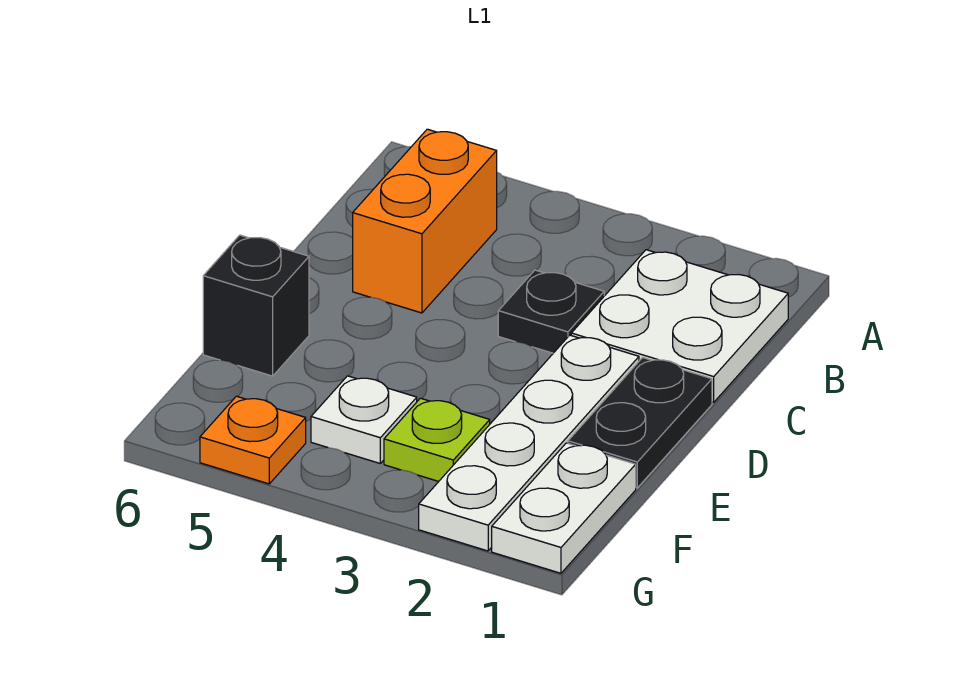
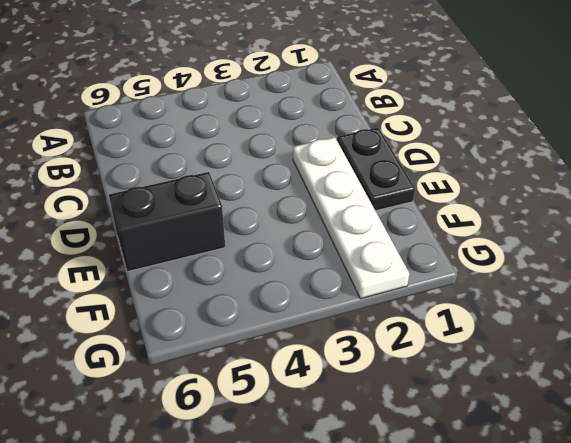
black 1x2 brick [109,172,225,272] -> black 1x1 brick [203,235,309,376]
none -> white 2x2 plate [571,250,788,402]
none -> orange 1x2 brick [353,129,497,313]

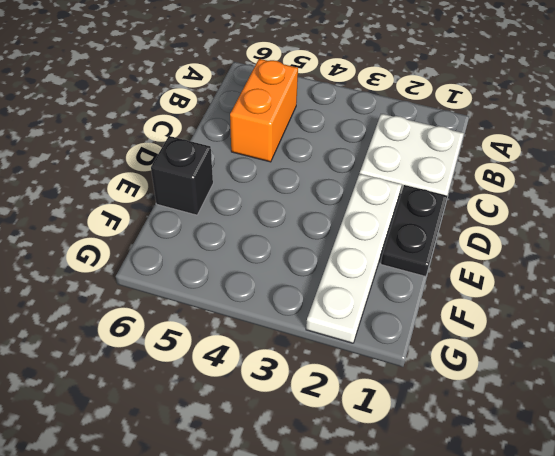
none -> black 1x1 plate [498,270,604,353]
none -> white 1x2 plate [492,443,636,573]

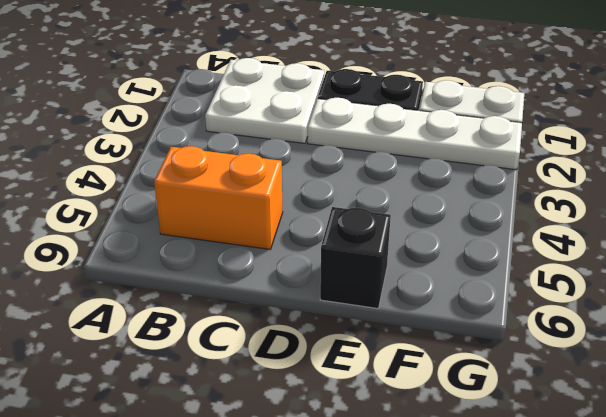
none -> black 1x1 plate [498,270,604,353]
none -> lime 1x1 plate [384,398,490,481]

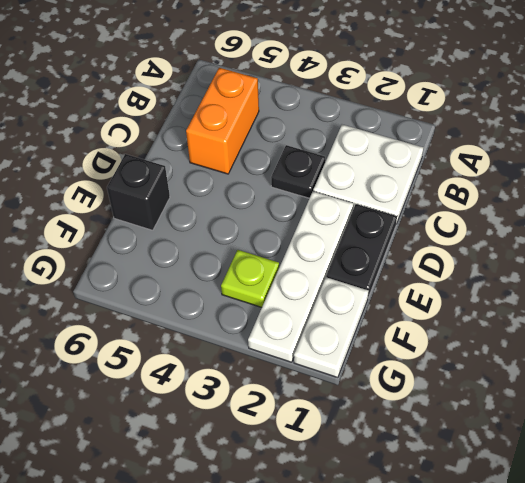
none -> white 1x1 plate [311,376,417,463]
none -> orange 1x1 plate [200,396,306,484]

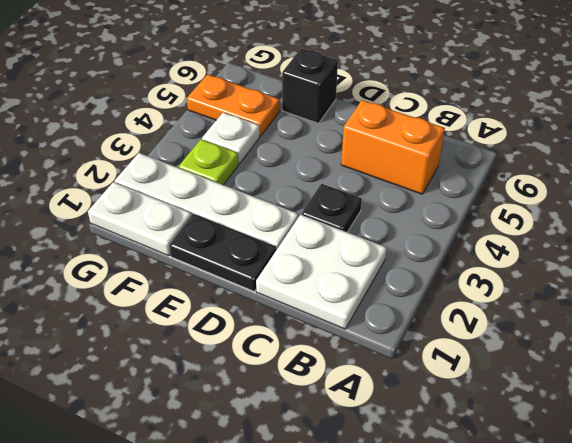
orange 1x2 plate [187,74,280,136] -> orange 1x1 plate [200,396,306,484]

